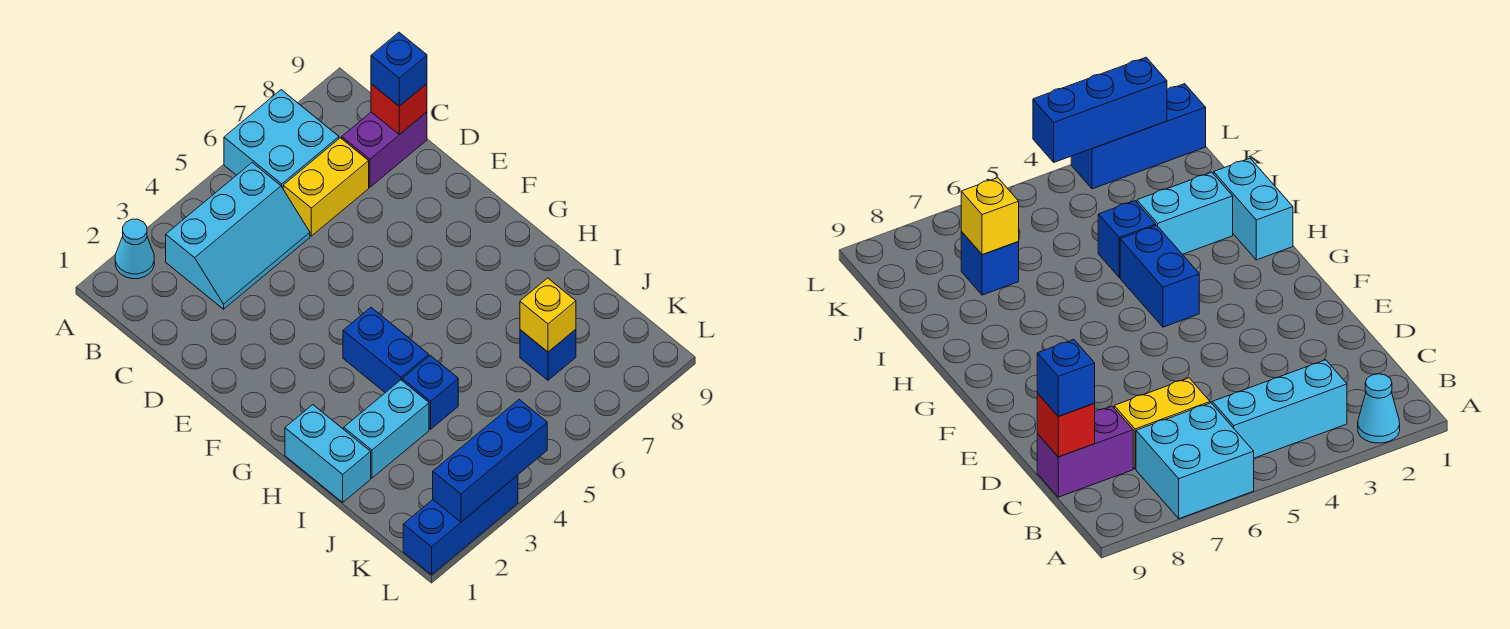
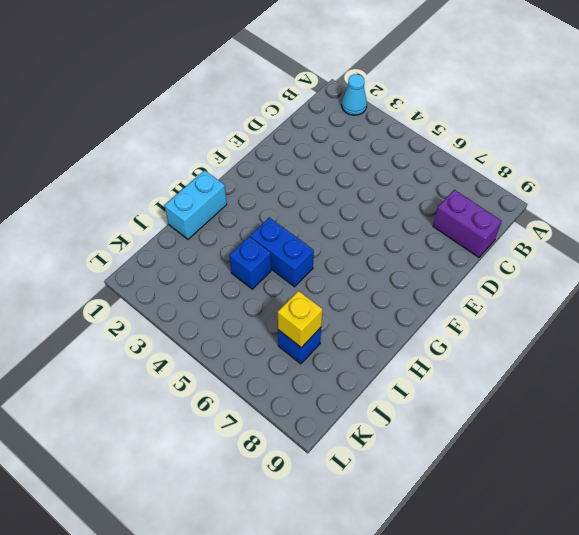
blue 1x2 brick [250,218,314,287] -> blue 1x2 brick turned to [343,308,429,393]
none -> cyan 2x2 brick [224,90,339,188]
none -> cyan 2x3 slope [166,163,310,309]
none -> yellow 1x2 brick [283,138,369,236]

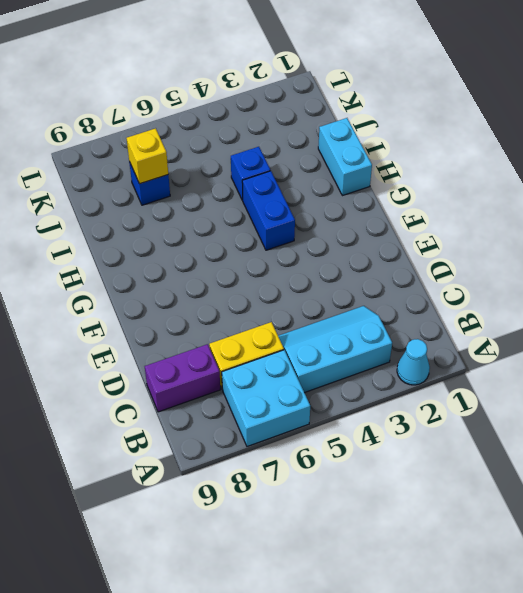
none -> cyan 1x2 brick [344,380,429,478]
none -> blue 1x3 brick [403,475,518,575]
none -> red 1x1 brick [371,84,427,135]

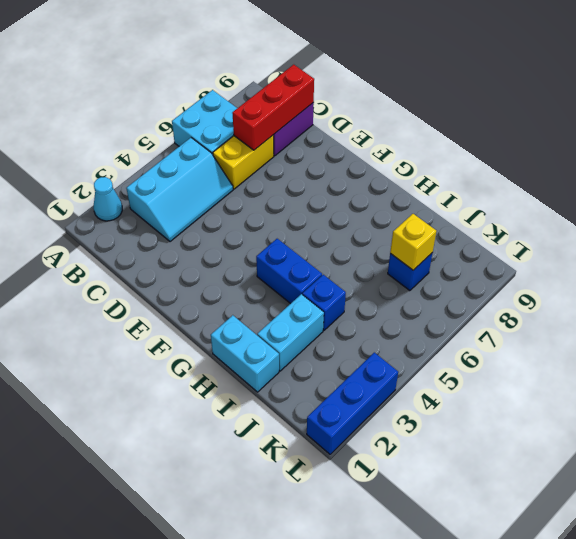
red 1x3 brick [232,65,314,150] -> red 1x1 brick [371,84,427,135]
none -> blue 1x3 brick [433,400,547,522]
none -> blue 1x1 brick [371,32,427,106]

